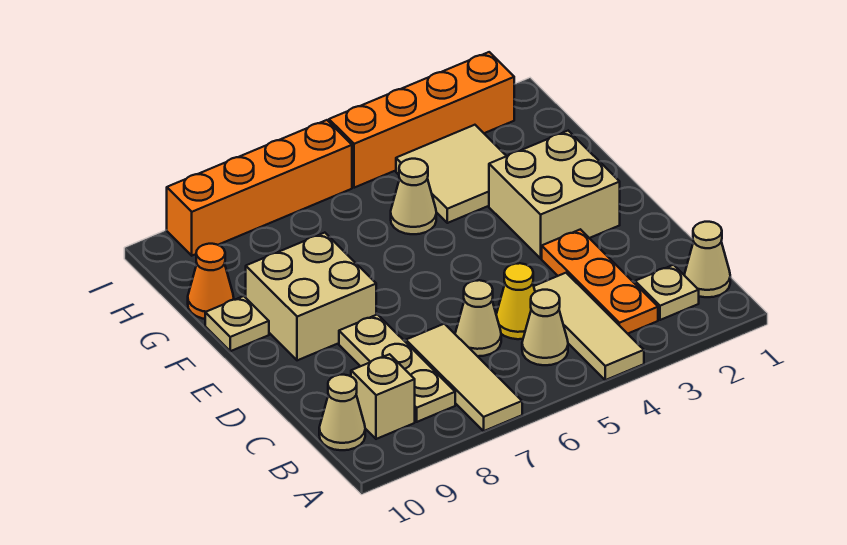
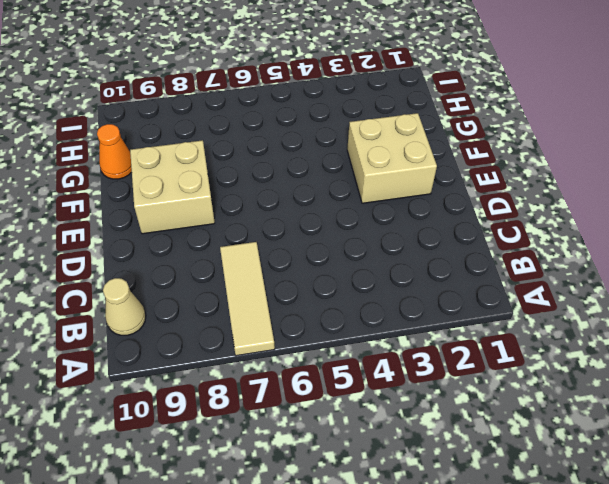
none -> tan 1x3 tile [534,273,644,380]
none -> tan 1x1 cone [684,222,730,297]
none -> tan 1x1 plate [635,265,699,320]

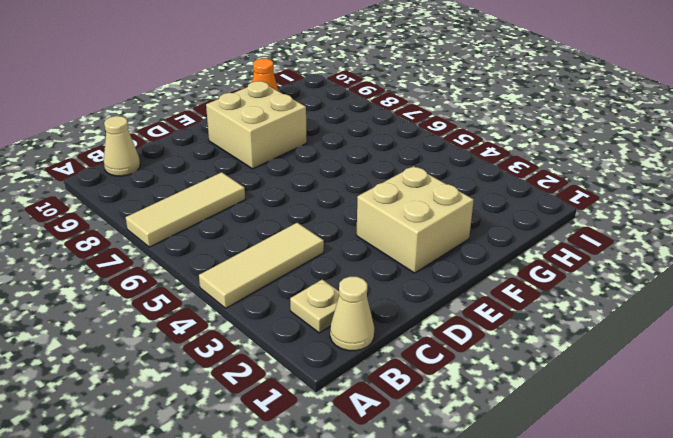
none -> orange 1x3 plate [542,229,658,334]
none -> tan 1x1 cone [522,290,568,365]
none -> tan 1x3 plate [339,315,455,422]

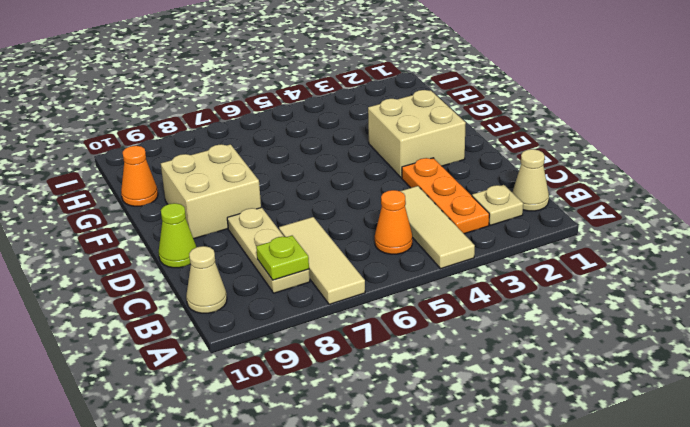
orange 1x1 cone [375,190,412,254] -> tan 1x1 cone [522,290,568,365]
lime 1x1 plate [256,236,309,280] -> none
lime 1x1 cone [159,203,196,268] -> none
none -> tan 1x1 brick [351,354,415,439]
none -> yellow 1x1 cone [496,263,535,339]
none -> tan 1x1 cone [455,280,501,356]

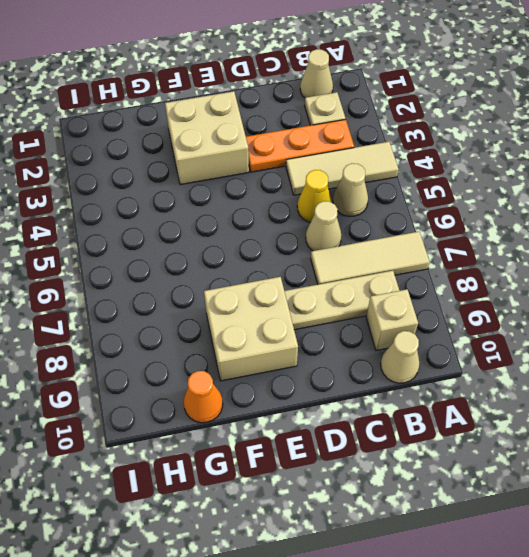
none -> tan 1x1 plate [205,296,269,351]
none -> tan 2x2 tile [396,125,506,223]
none -> tan 1x1 cone [391,159,436,234]

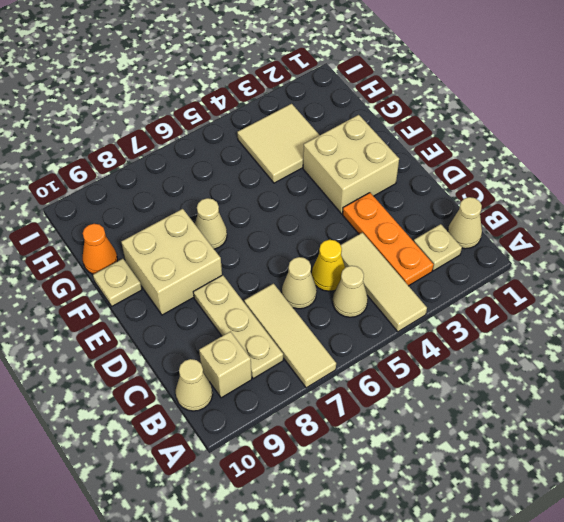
tan 1x1 cone [195,198,227,249] -> tan 1x1 cone moved to [391,159,436,234]
none -> orange 1x4 brick [329,52,514,188]
none -> orange 1x4 brick [167,120,352,256]

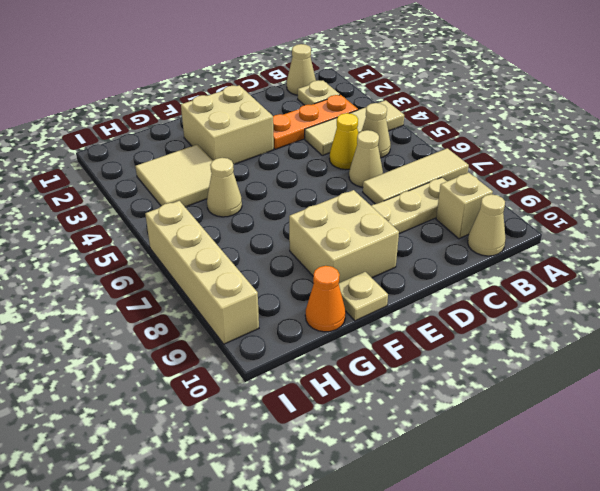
tan 1x4 brick [145,201,259,344] -> orange 1x4 brick [167,120,352,256]
none -> orange 1x4 brick [329,52,514,188]

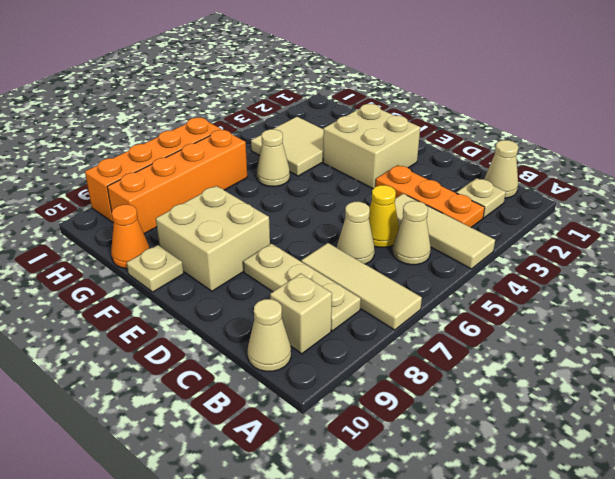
orange 1x4 brick [107,130,247,234] -> orange 1x4 brick moved to [329,52,514,188]

